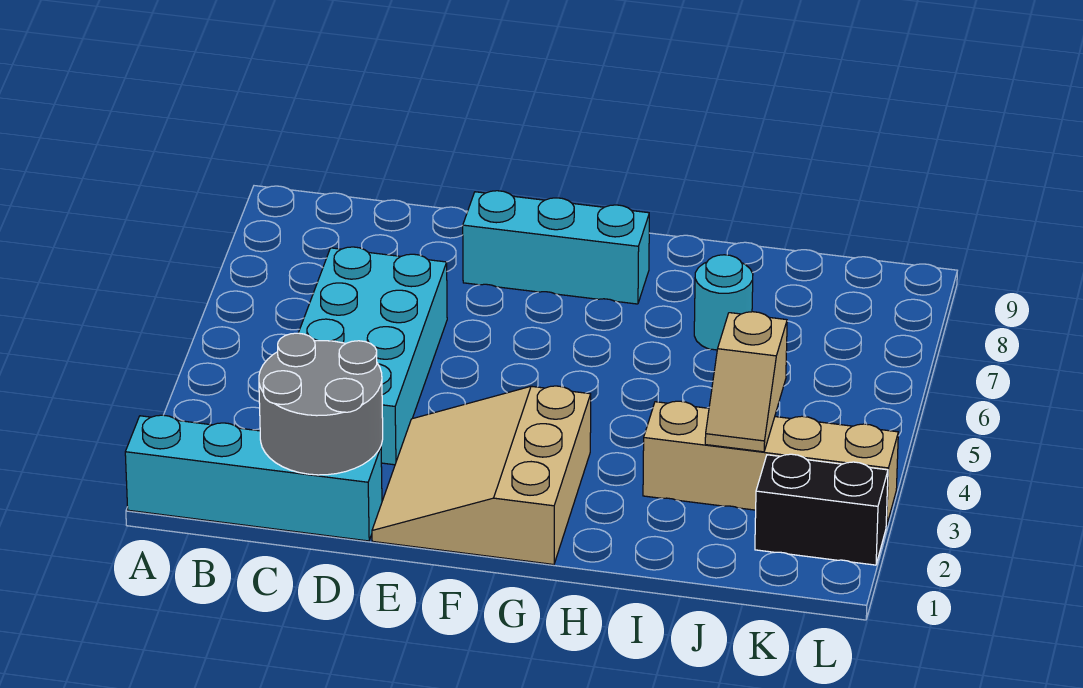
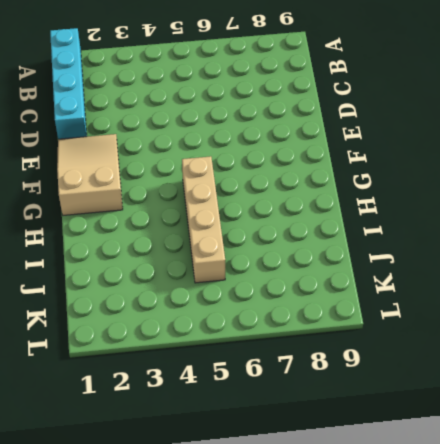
tan 2x3 slope [57,134,123,215] -> tan 3x3 slope [372,386,591,565]
tan 1x4 brick [182,156,225,283] -> tan 1x4 brick moved to [643,401,898,526]
none -> cyan 2x4 brick [299,247,447,465]
none -> cyan 1x3 brick [463,191,649,304]

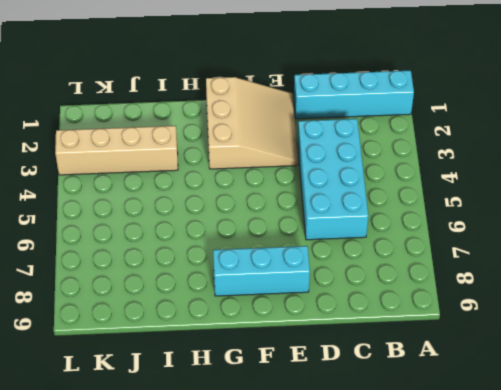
none -> cyan 1x1 round brick [694,255,753,350]
none -> black 1x2 brick [755,454,888,565]

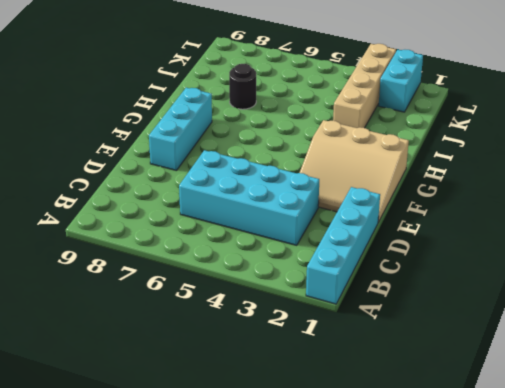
black 1x1 round brick [229,64,256,109] -> cyan 1x1 round brick [694,255,753,350]
cyan 1x2 brick [379,50,423,112] -> black 1x2 brick [755,454,888,565]
none -> grey 2x2 round brick [259,333,383,475]
none -> tan 1x2 slope [705,312,787,452]

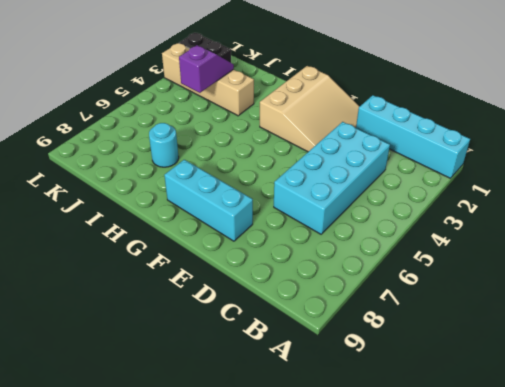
purple 1x2 slope [179,45,234,93] -> tan 1x2 slope [705,312,787,452]
none -> grey 2x2 round brick [259,333,383,475]

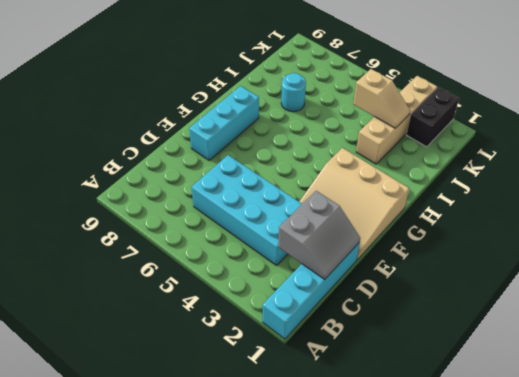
grey 2x2 slope [278,191,360,280] -> grey 2x2 round brick [259,333,383,475]

